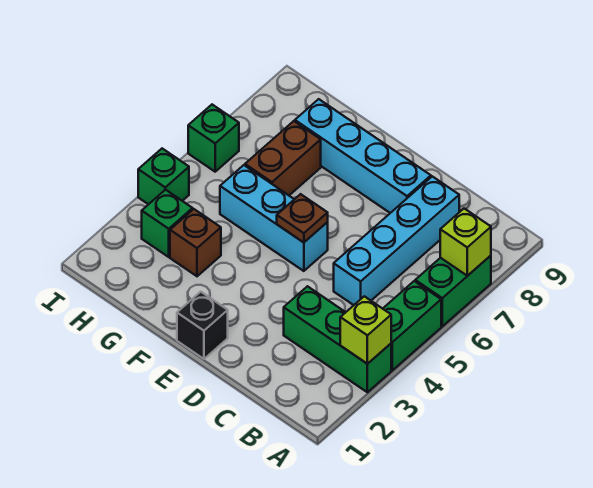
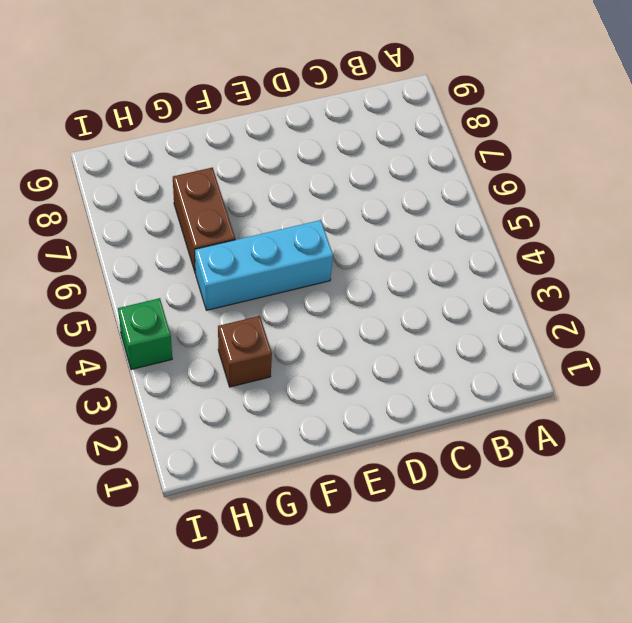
none -> green 1x3 brick [284,286,391,392]
none -> green 1x2 brick [383,281,441,370]
none -> green 1x2 brick [415,256,491,326]

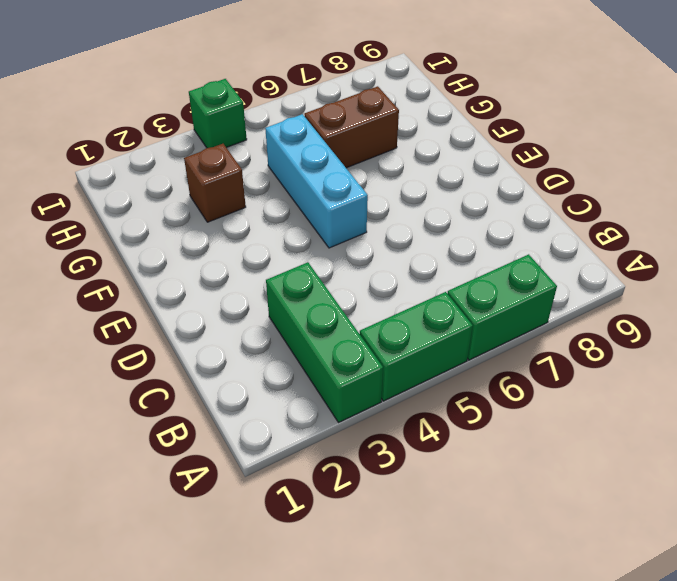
none -> cyan 1x4 brick [334,176,459,305]
none -> cyan 1x4 brick [295,99,431,213]
none -> black 1x1 brick [177,292,228,359]

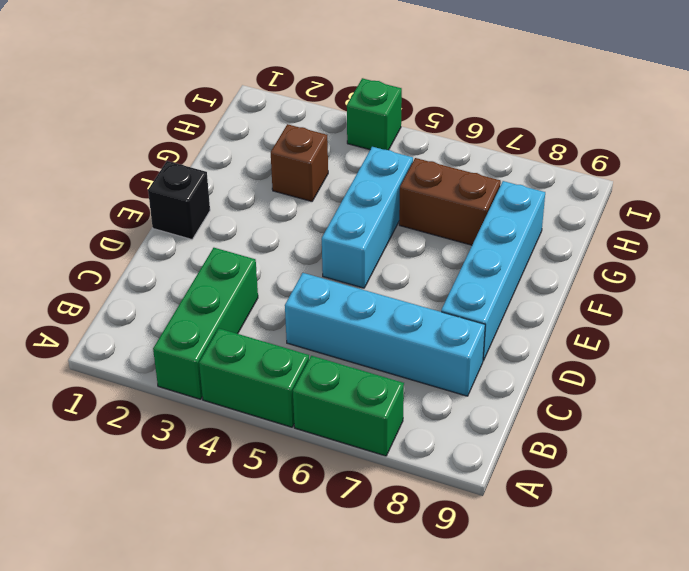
none -> green 1x1 brick [142,190,193,257]
none -> green 1x1 brick [188,105,239,172]
none -> lime 1x1 brick [340,296,391,364]

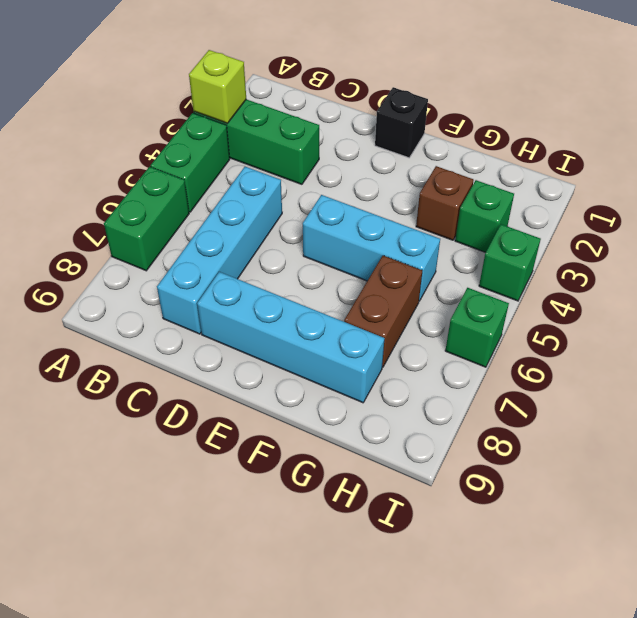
none -> lime 1x1 brick [440,209,491,276]
none -> brown 1x1 plate [277,194,328,242]

